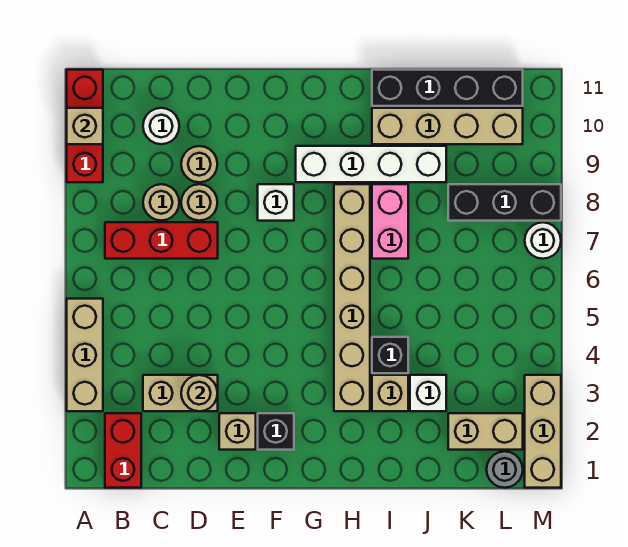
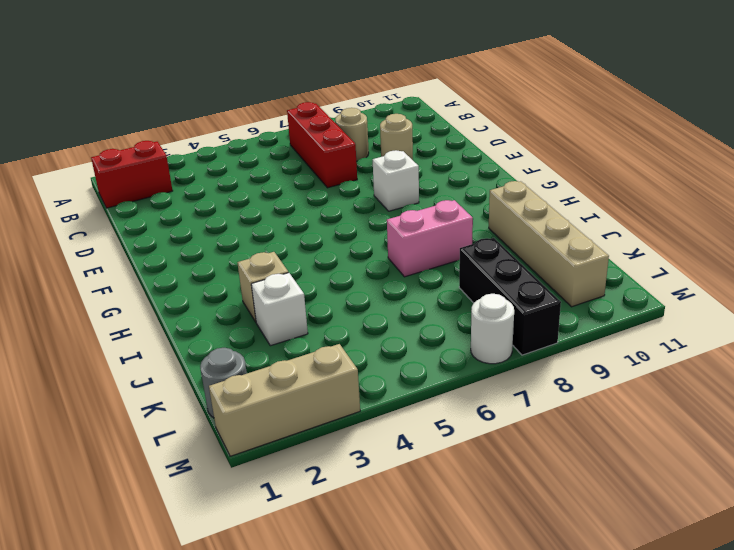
none -> tan 1x3 brick [67,299,103,411]
none -> red 1x3 brick [67,70,103,182]
none -> tan 1x2 brick [143,375,218,411]

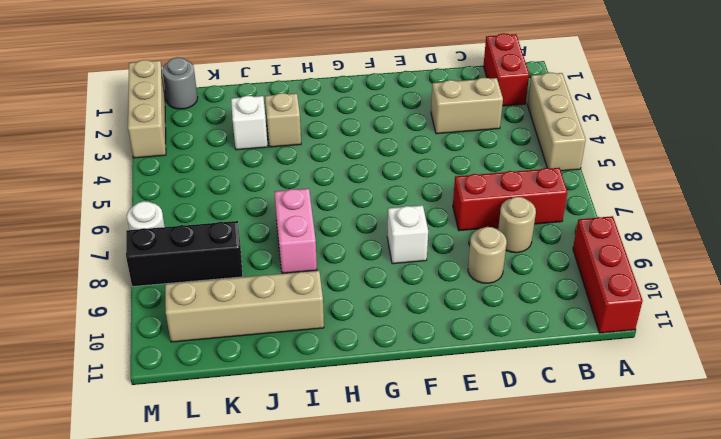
none -> white 1x1 round brick [143,108,179,144]
none -> tan 1x1 round brick [181,184,217,221]
none -> tan 1x1 brick [219,413,256,450]

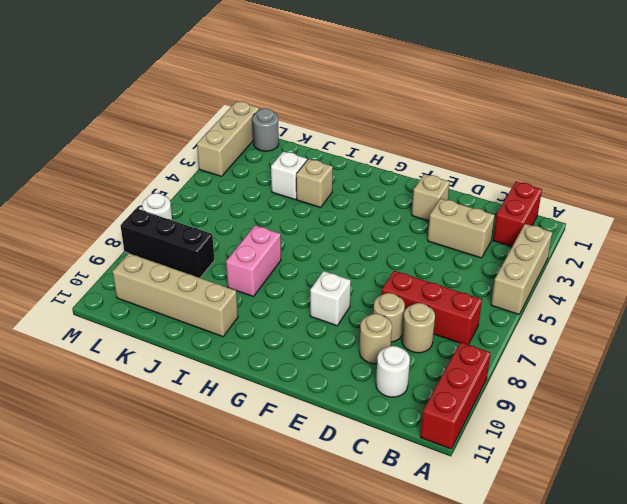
none -> black 1x1 brick [258,413,294,450]
none -> white 1x4 brick [296,146,446,182]
none -> tan 1x6 brick [334,184,370,411]

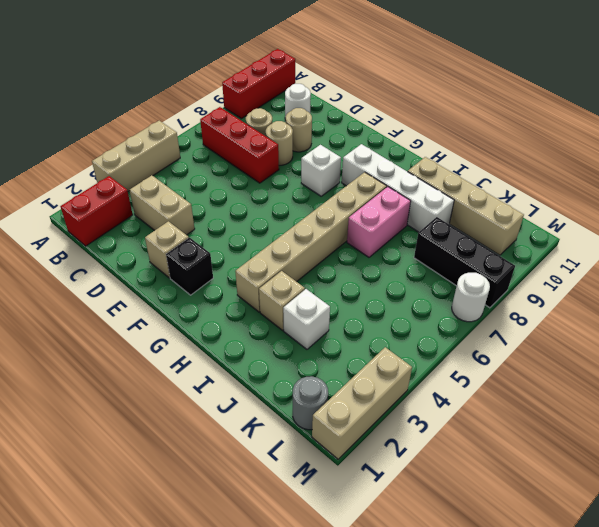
none -> black 1x1 brick [372,337,408,373]
none -> black 1x4 brick [372,70,523,106]
none -> tan 1x2 brick [448,413,523,450]

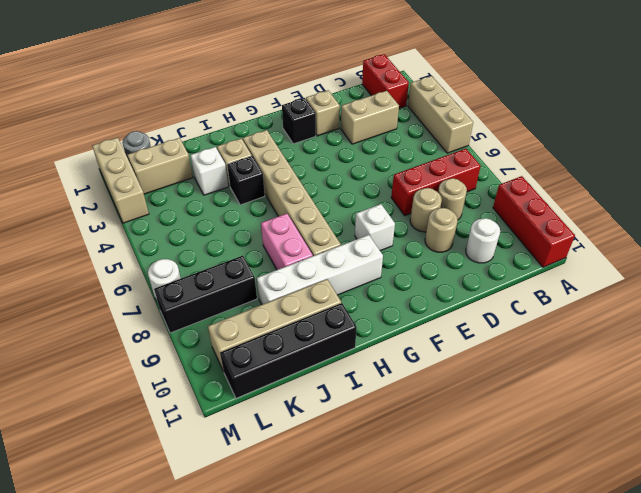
none -> tan 1x1 brick [67,108,103,144]
none -> tan 1x1 round brick [181,375,218,411]

